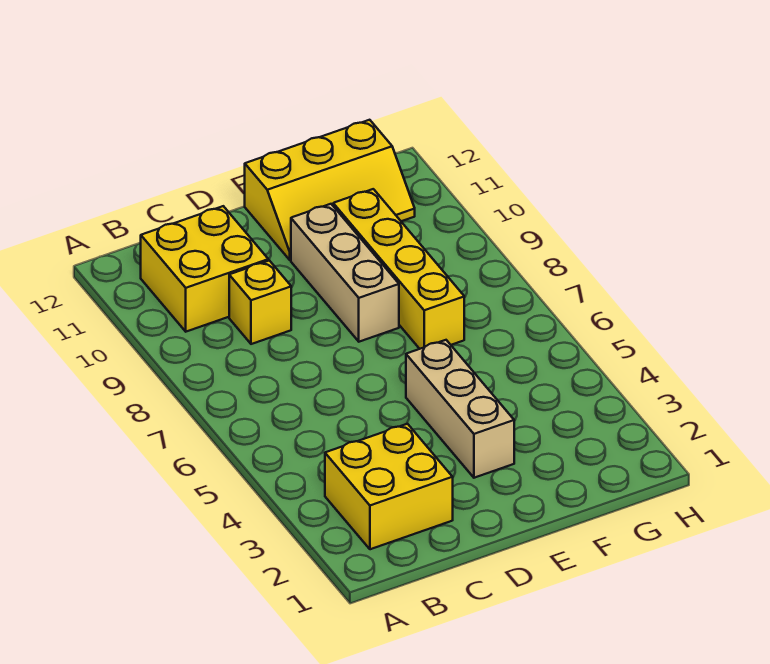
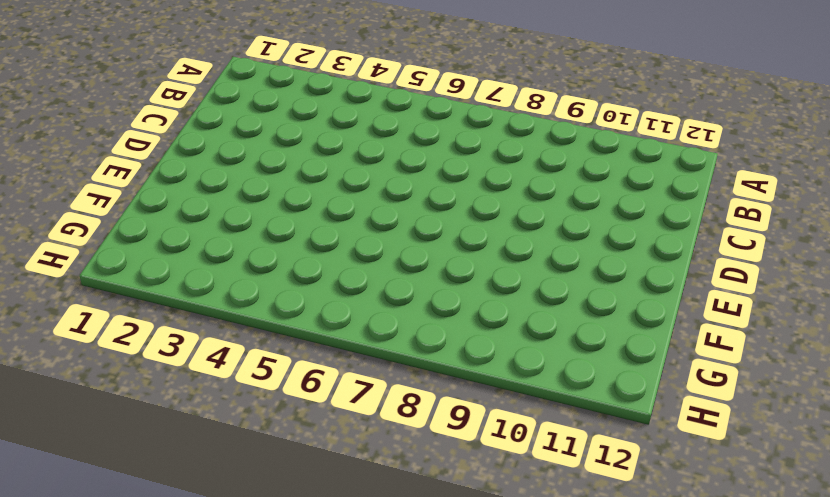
none -> yellow 2x2 brick [325,424,453,549]
none -> yellow 2x2 brick [141,206,268,332]

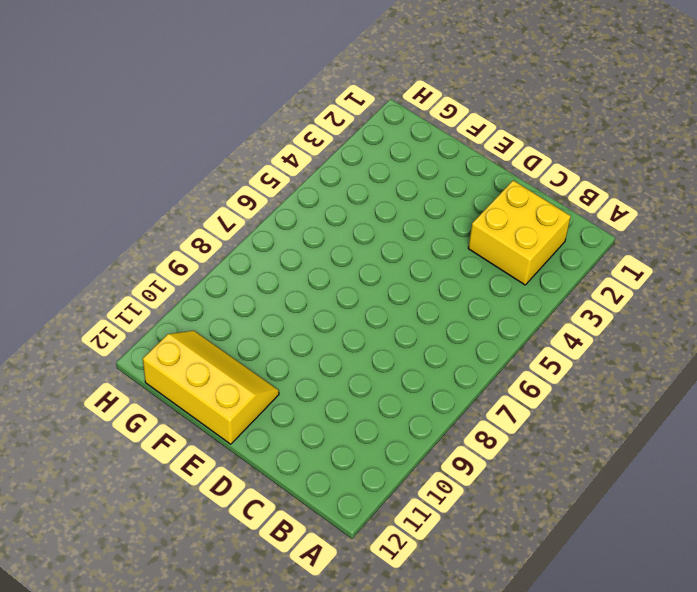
none -> yellow 2x2 brick [141,206,268,332]
none -> yellow 1x1 brick [229,261,291,344]

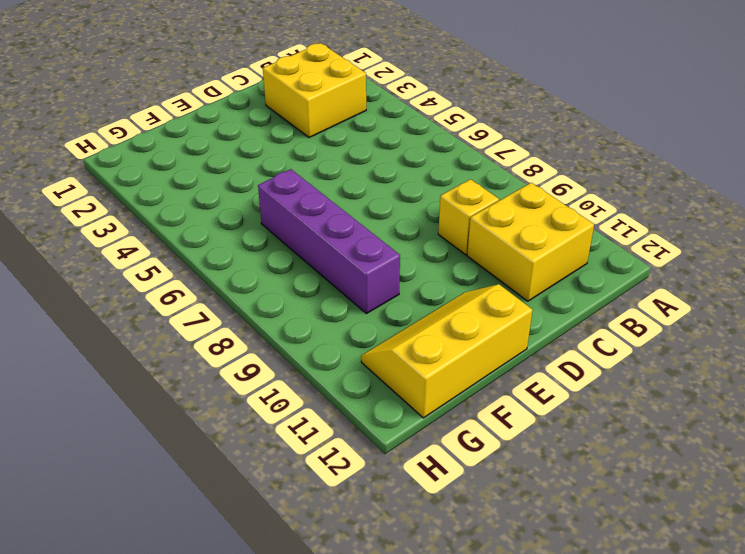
purple 1x4 brick [258,169,400,314] -> yellow 1x4 brick [333,189,464,349]
none -> tan 1x3 brick [406,340,514,478]
none -> tan 1x3 brick [291,204,399,342]

